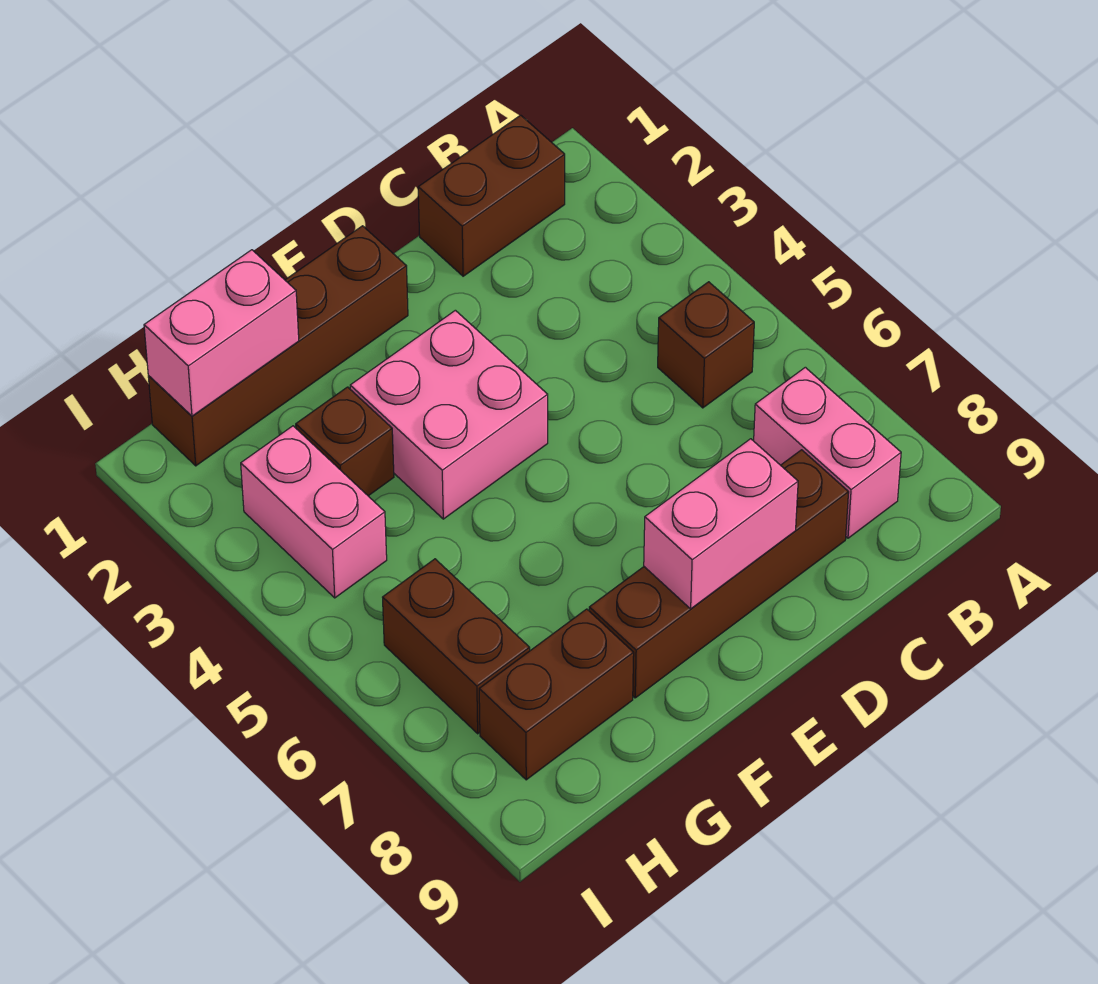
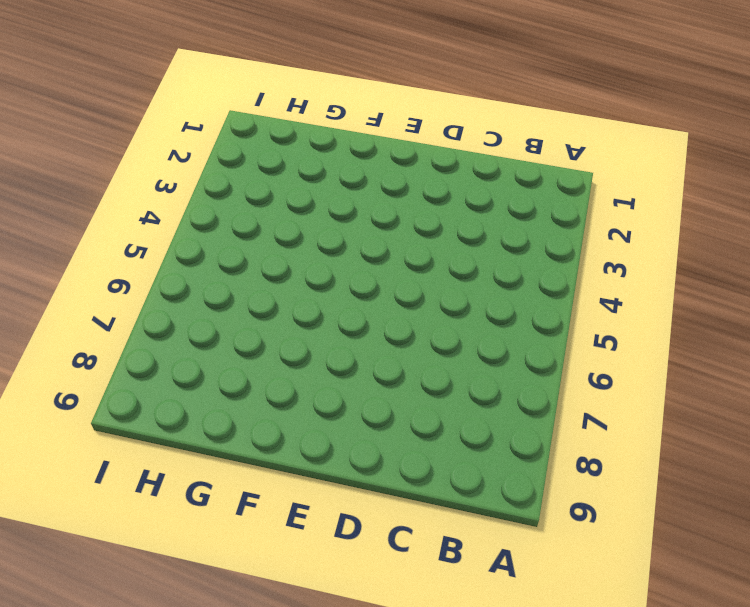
none -> brown 1x2 brick [418,115,565,276]
none -> brown 1x1 brick [658,282,754,408]
none -> pink 1x2 brick [754,367,901,538]

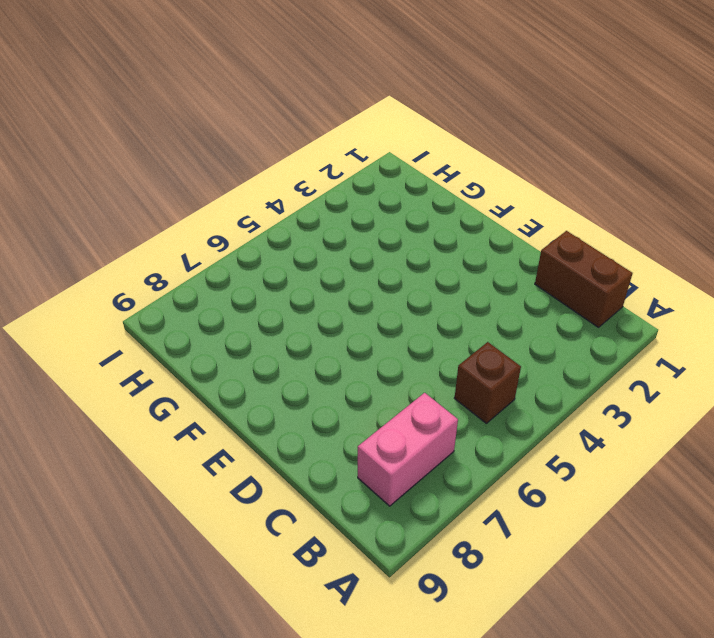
none -> brown 1x4 brick [589,450,849,698]
none -> brown 1x4 brick [148,226,408,466]
none -> pink 2x2 brick [350,310,548,519]

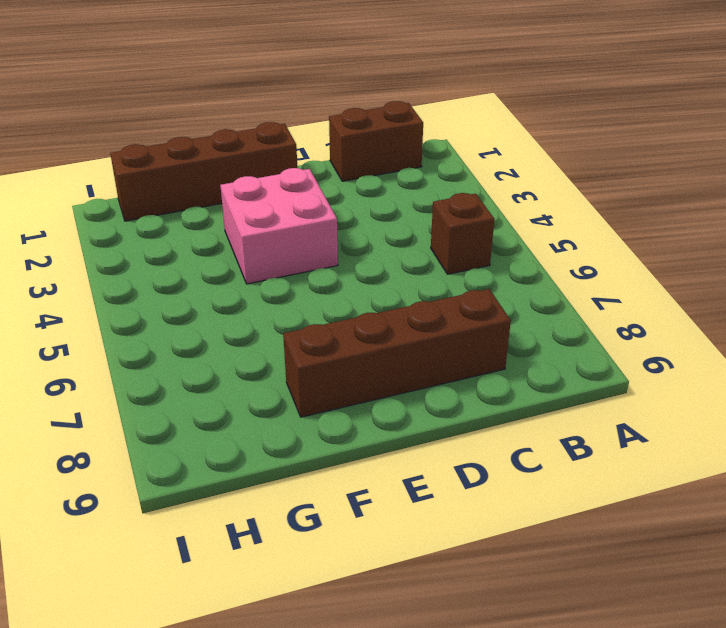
none -> pink 1x2 brick [754,367,901,538]
none -> brown 1x1 brick [296,387,394,496]
none -> brown 1x2 brick [479,609,634,780]

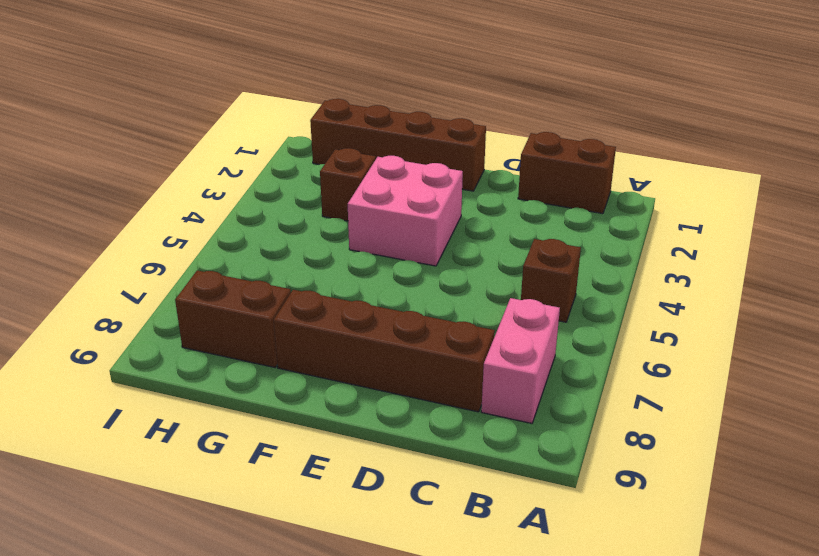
none -> pink 1x2 brick [241,426,387,598]
none -> brown 1x2 brick [383,559,530,734]
none -> pink 1x2 brick [644,439,798,609]

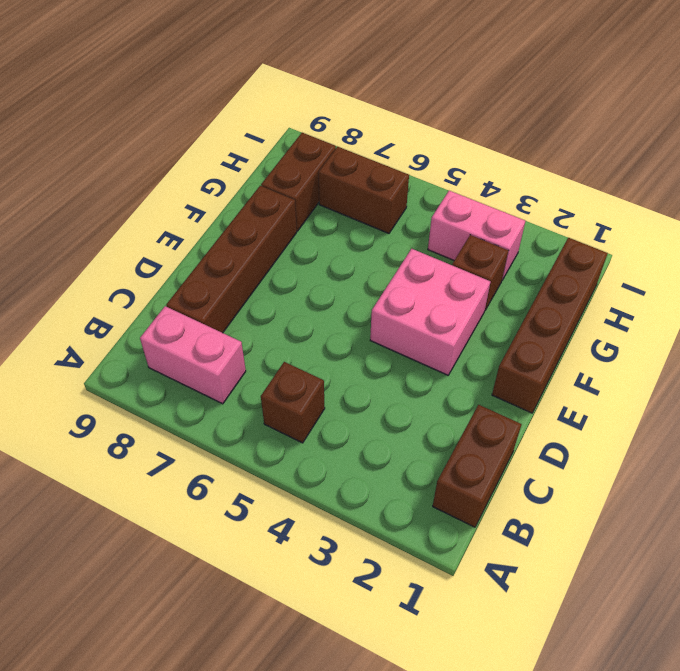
none -> pink 1x2 brick [644,439,798,609]
none -> pink 1x2 brick [144,250,299,416]

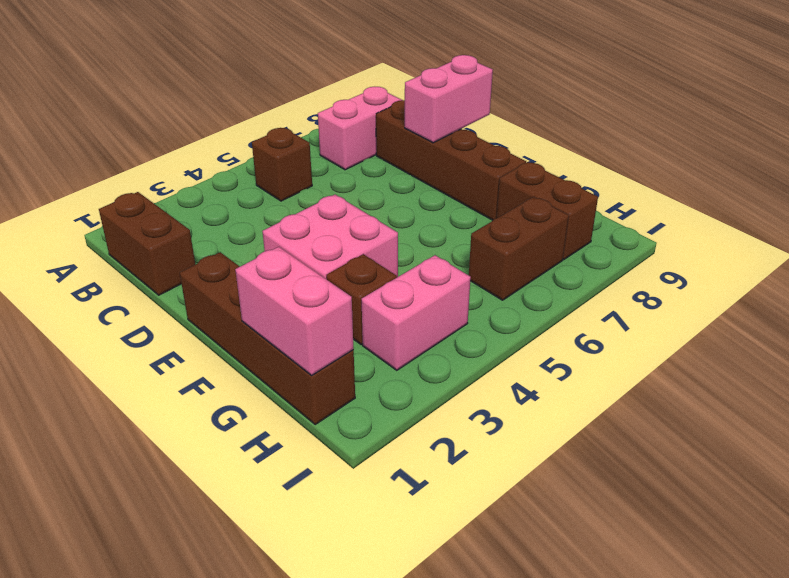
pink 1x2 brick [405,55,493,143] -> pink 1x2 brick turned to [644,439,798,609]

